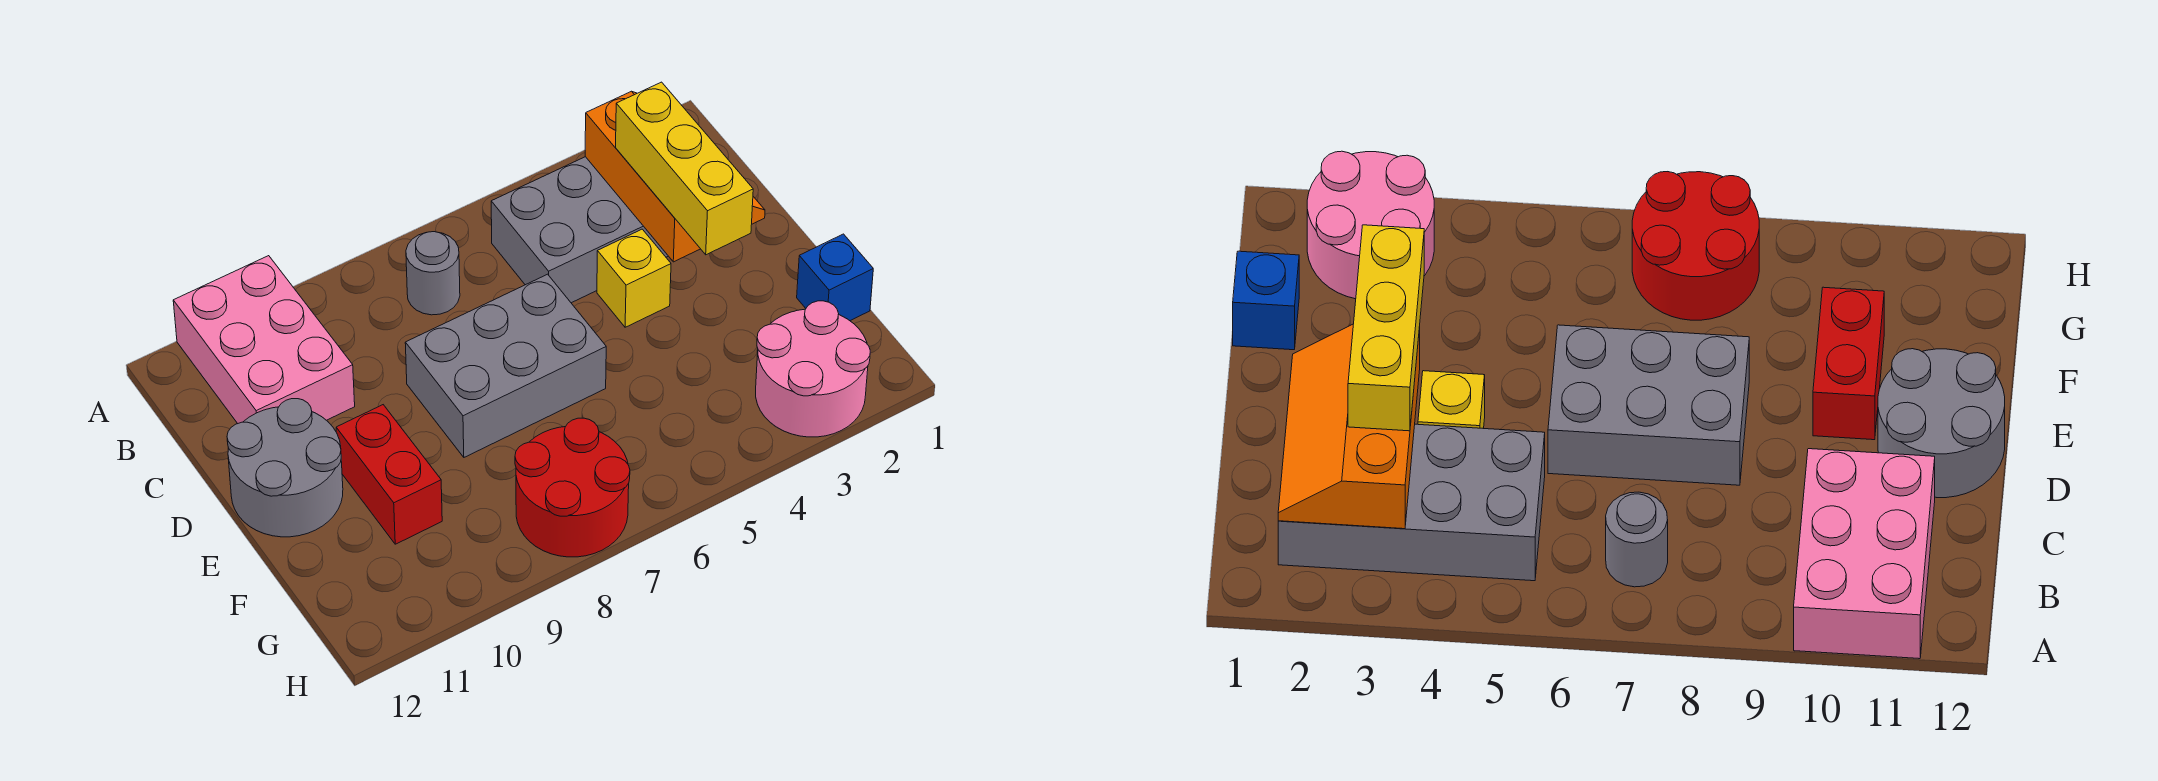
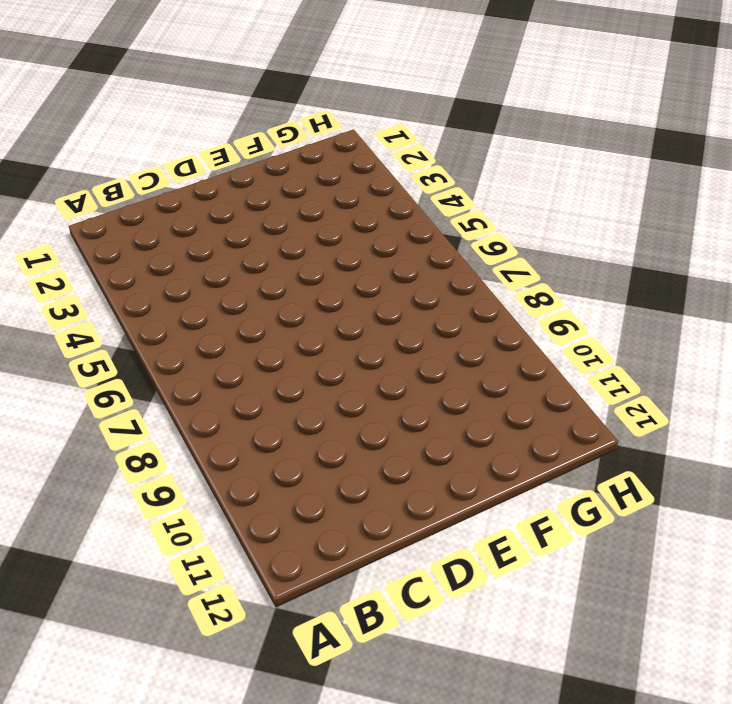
none -> pink 2x3 brick [173,256,355,423]
none -> grey 2x4 brick [491,157,668,303]
none -> grey 1x1 round brick [406,232,460,315]

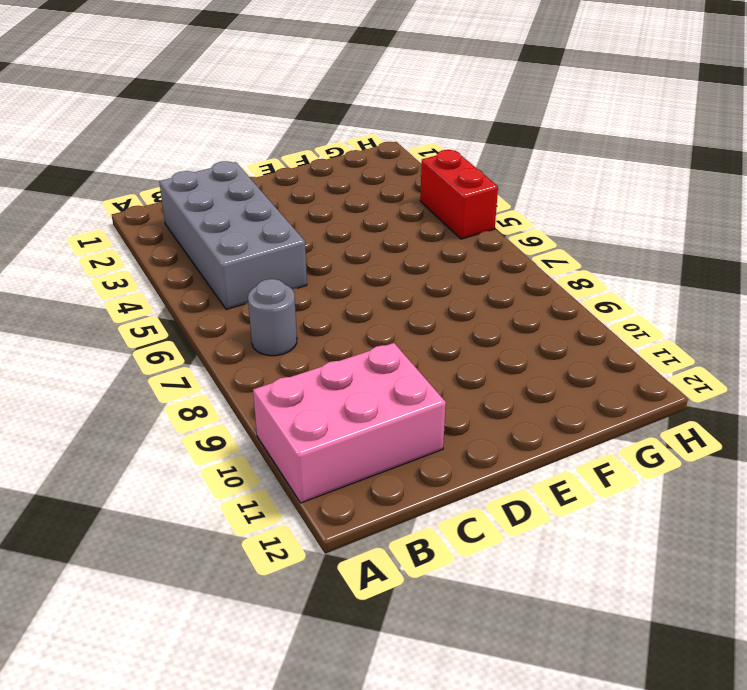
red 1x2 brick [420,150,498,239] -> red 1x2 brick turned to [336,405,442,544]
none -> yellow 1x1 brick [597,229,671,327]
none -> grey 2x3 brick [405,274,606,457]
none -> grey 2x2 round brick [227,399,343,537]

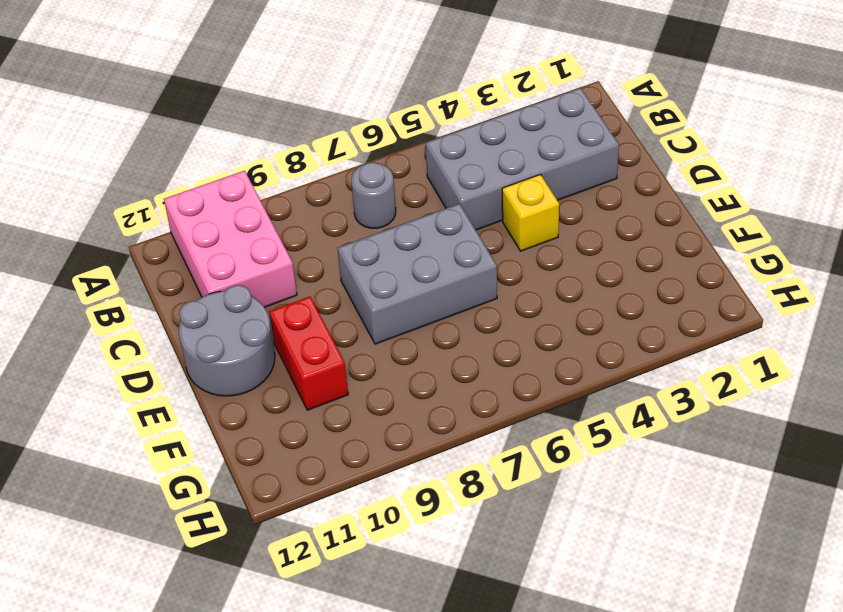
none -> blue 1x1 brick [797,234,873,321]
none -> pink 2x2 round brick [756,301,870,437]
none -> red 2x2 round brick [515,418,630,557]

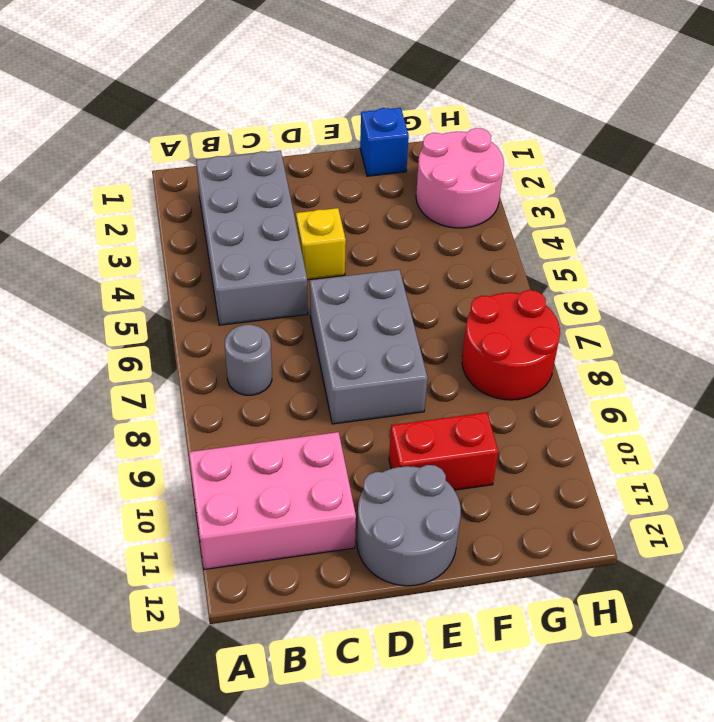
none -> orange 2x3 slope [585,91,765,262]
none -> yellow 1x3 brick [616,82,753,255]

